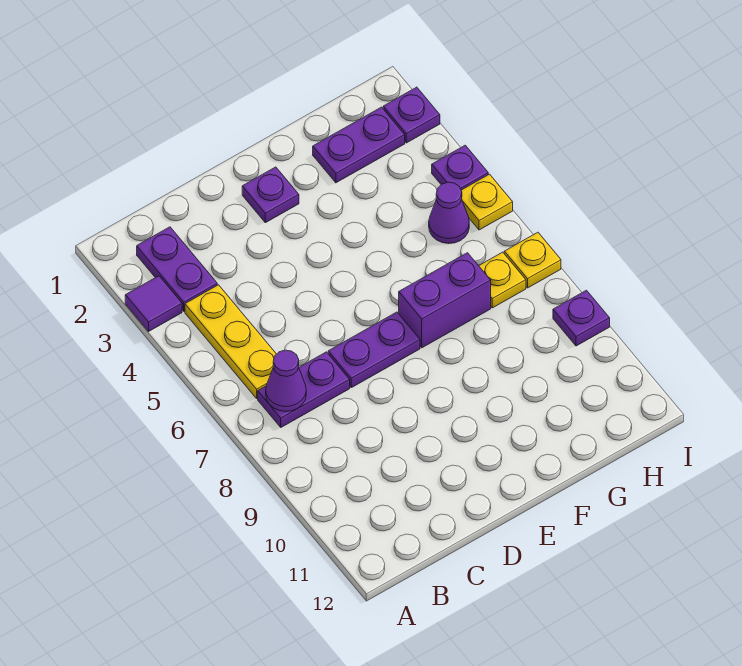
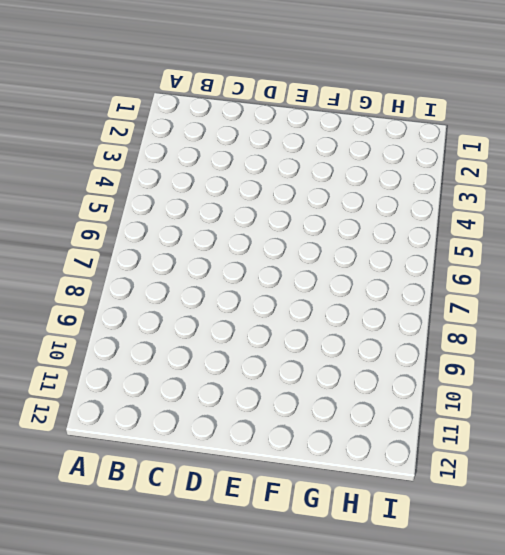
none -> purple 1x1 tile [125,276,182,331]
none -> purple 1x2 plate [137,227,217,311]
none -> yellow 1x3 plate [185,285,276,398]

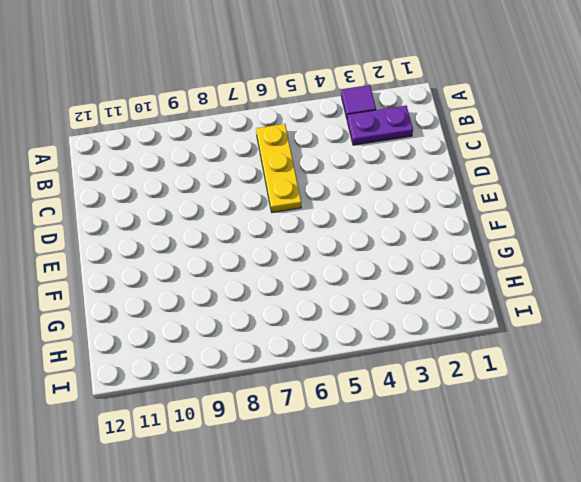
yellow 1x3 plate [256,124,301,213] -> yellow 1x3 plate turned to [185,285,276,398]
none -> purple 1x2 plate [258,352,350,427]
none -> purple 1x2 plate [328,312,420,388]
none -> purple 1x1 plate [242,167,299,223]

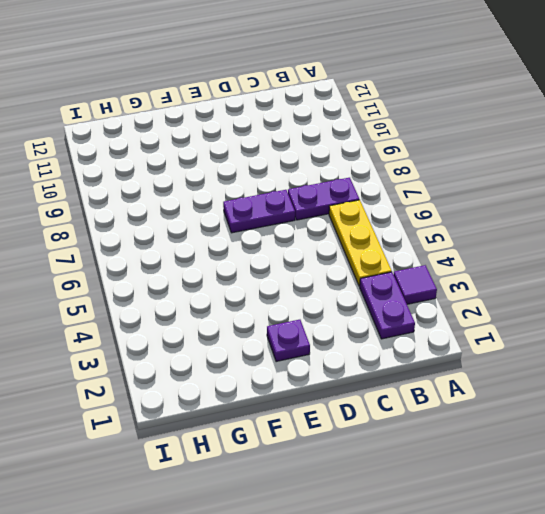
none -> purple 1x2 brick [399,253,491,348]
none -> purple 1x2 plate [313,107,405,183]
none -> purple 1x1 cone [429,182,469,244]

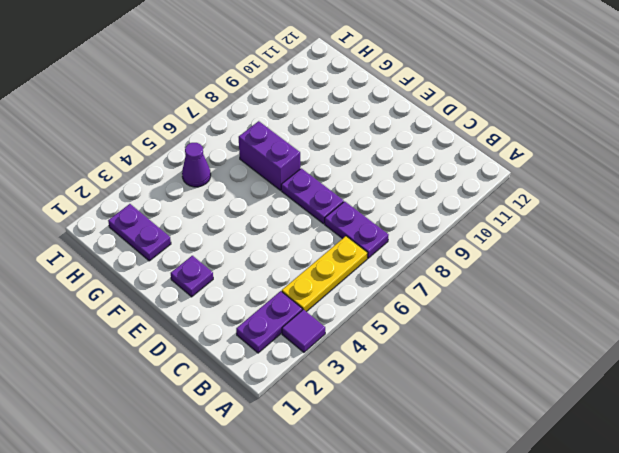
none -> yellow 1x1 plate [479,252,526,308]
none -> purple 1x1 plate [383,87,440,143]
none -> purple 1x1 plate [432,145,488,190]

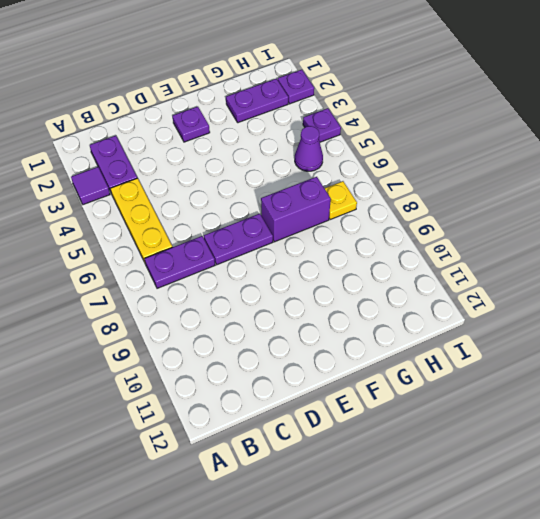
none -> yellow 1x1 plate [461,174,513,230]
none -> yellow 1x1 plate [504,232,561,288]
none -> purple 1x1 plate [553,290,610,346]

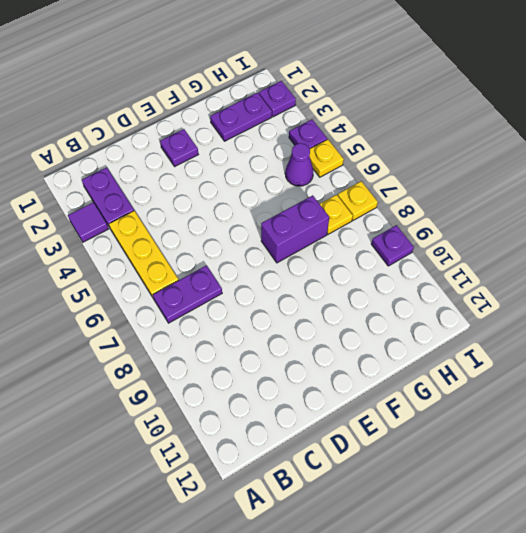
none -> purple 1x2 plate [328,312,420,388]
none -> purple 1x1 cone [266,350,306,411]

